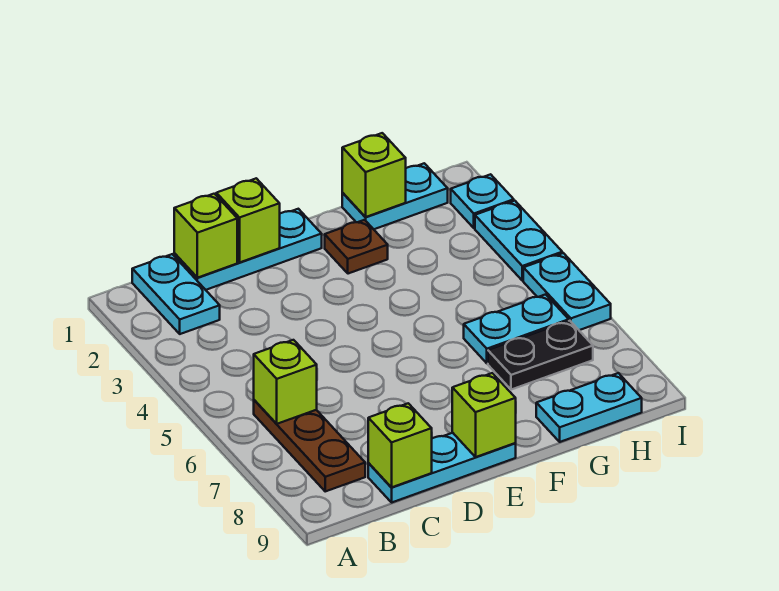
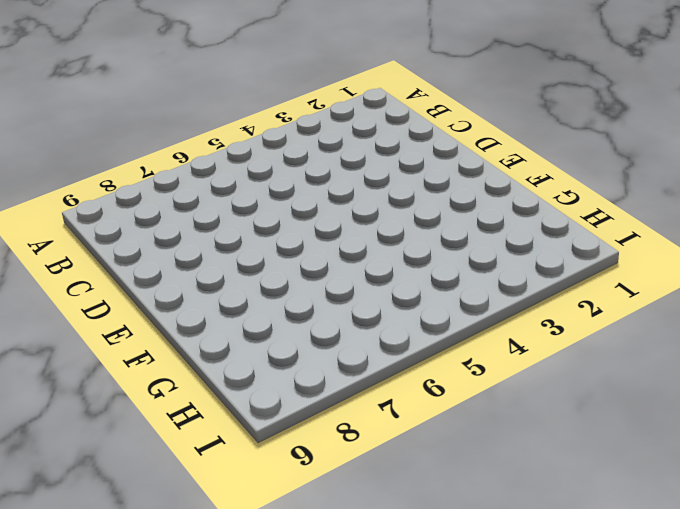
none -> cyan 1x2 plate [132,254,220,334]
none -> brown 1x3 plate [254,400,365,491]
none -> cyan 1x3 plate [174,209,322,290]

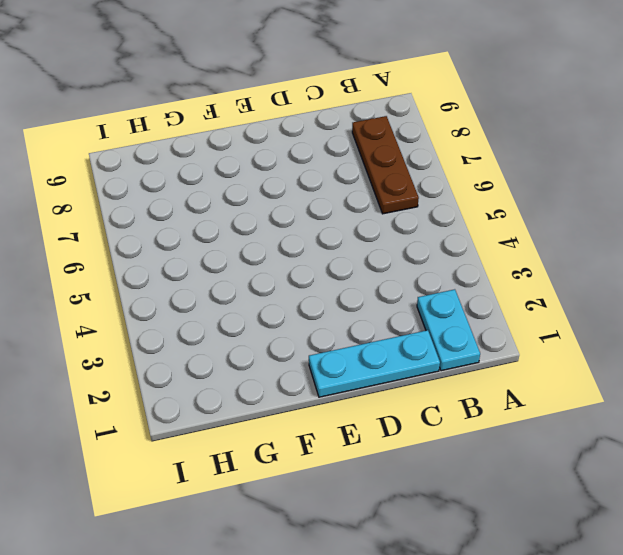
none -> cyan 1x3 plate [368,433,516,502]
none -> brown 1x1 plate [325,220,388,274]
none -> cyan 1x2 plate [342,163,448,229]

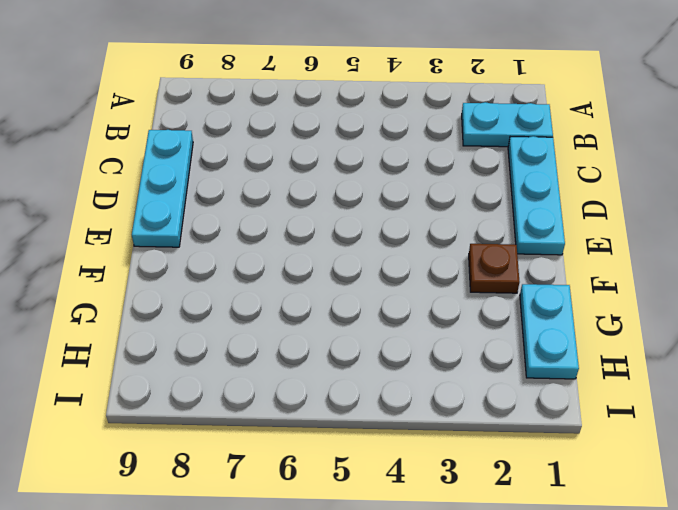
none -> brown 1x3 plate [254,400,365,491]
none -> cyan 1x2 plate [464,294,569,363]
none -> black 1x2 plate [488,321,593,390]

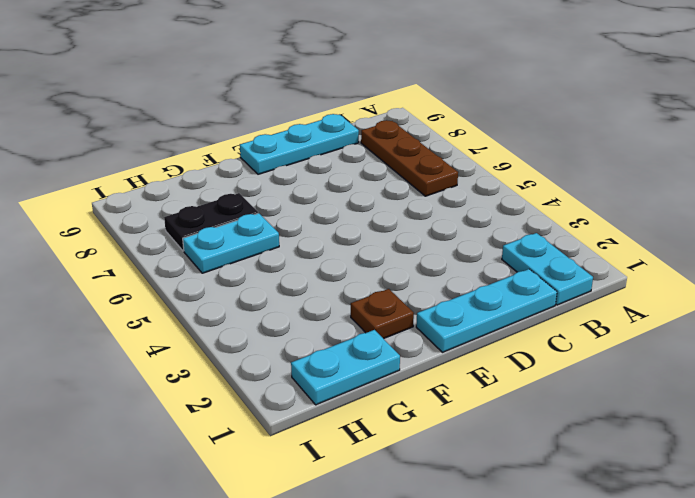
none -> cyan 1x2 plate [536,373,642,442]
none -> cyan 1x1 plate [451,174,514,228]
none -> cyan 1x2 plate [475,201,562,281]

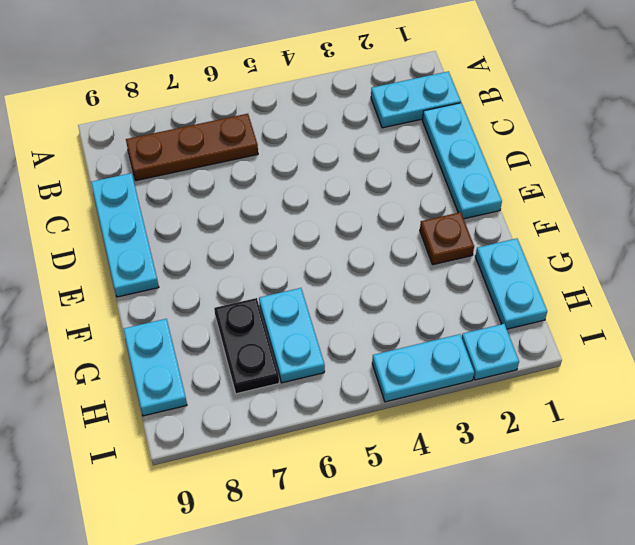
none -> cyan 1x2 plate [523,253,611,330]
none -> lime 1x1 brick [254,340,317,424]
none -> lime 1x1 brick [174,194,237,278]

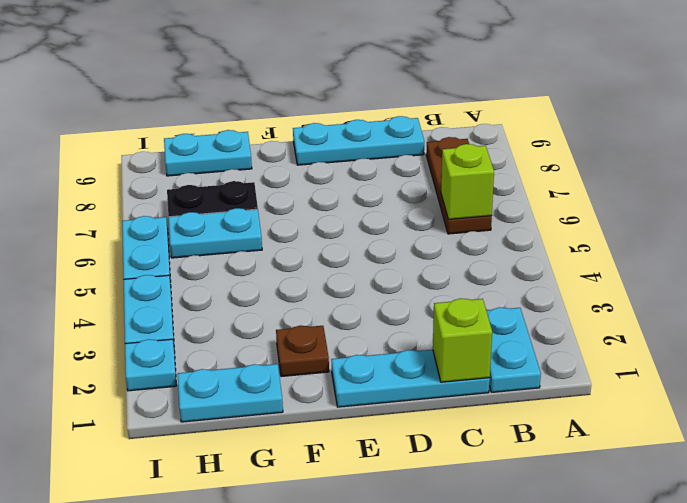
none -> lime 1x1 brick [368,403,432,487]
none -> lime 1x1 brick [216,178,280,262]
none -> lime 1x1 brick [452,373,516,457]

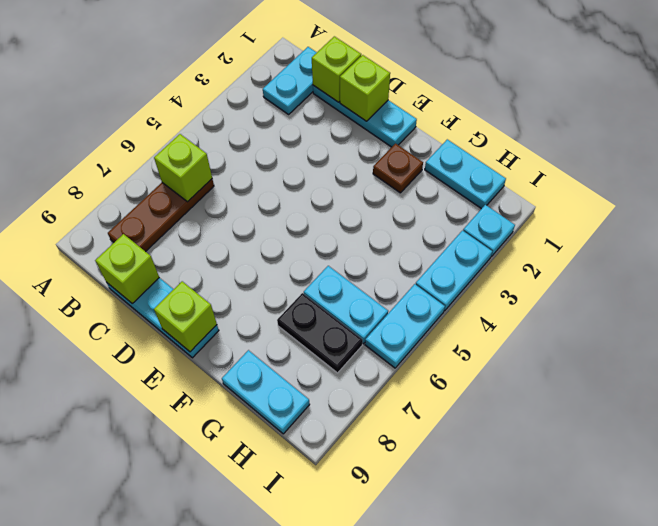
none -> lime 1x1 brick [342,133,406,217]

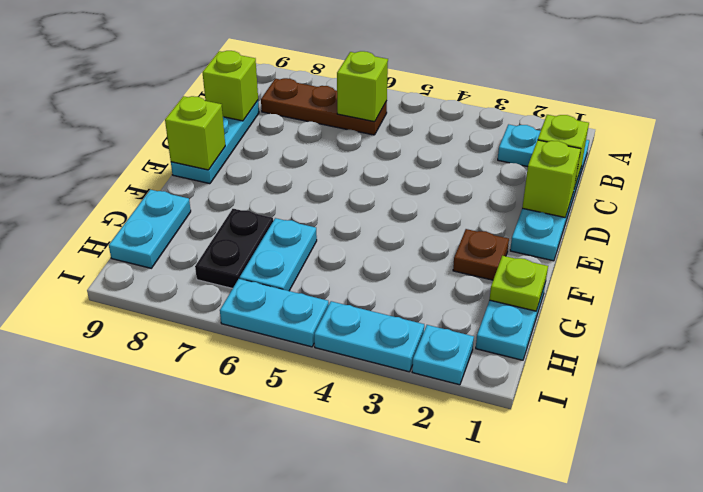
lime 1x1 plate [490,256,548,311] -> lime 1x1 brick [342,133,406,217]

